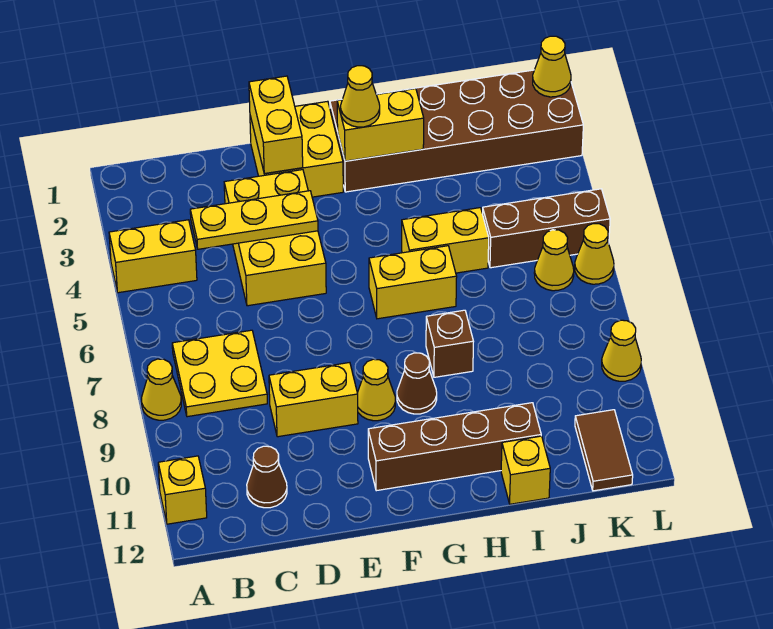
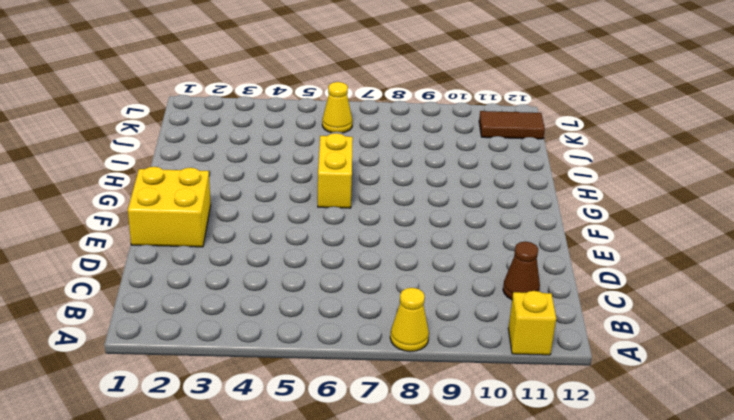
none -> yellow 1x2 brick [109,220,197,293]
none -> yellow 2x2 plate [172,330,267,417]
none -> yellow 2x3 brick [224,170,326,306]

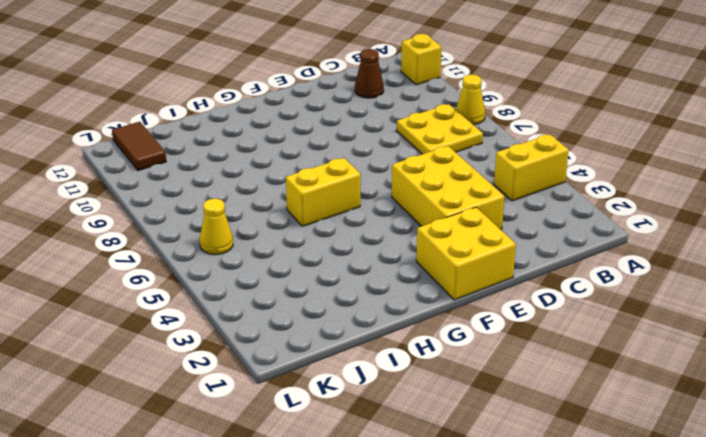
none -> yellow 1x2 brick [269,363,358,437]
none -> yellow 1x1 cone [357,359,395,421]
none -> brown 1x4 brick [368,403,541,491]

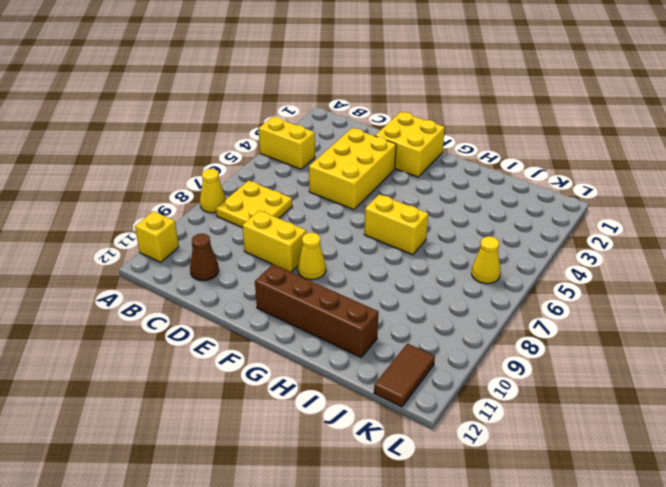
none -> brown 2x6 brick [330,70,583,192]
none -> brown 1x1 cone [397,353,437,414]
none -> yellow 1x2 brick [402,208,489,273]

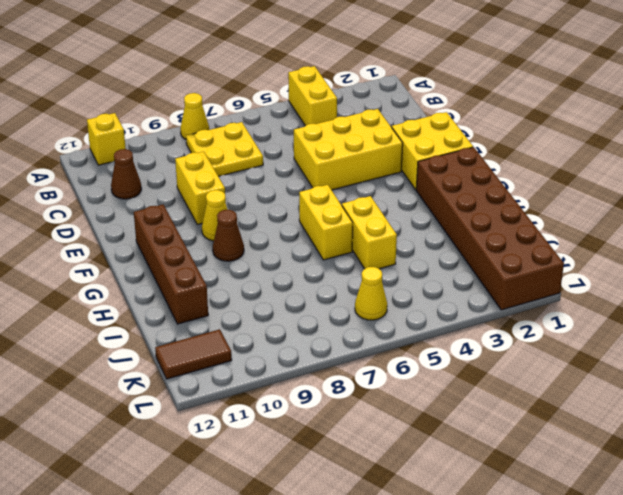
none -> brown 1x1 brick [426,310,474,377]
none -> yellow 1x1 brick [501,436,550,504]
none -> brown 1x3 brick [482,189,610,268]

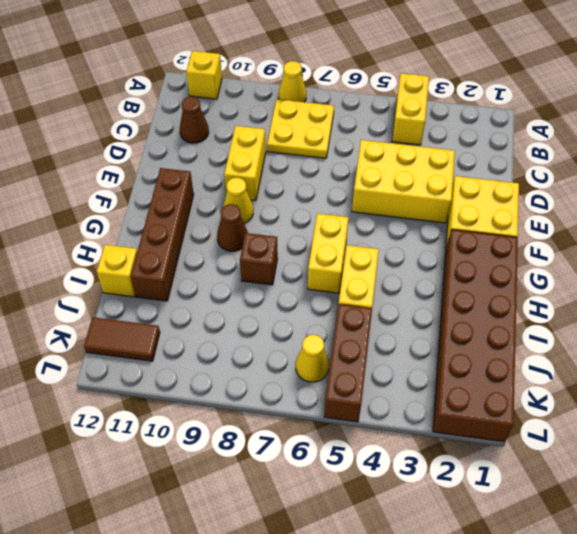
none -> yellow 1x1 cone [575,224,614,284]
none -> yellow 1x1 cone [602,320,641,381]
none -> yellow 1x3 plate [190,191,318,249]

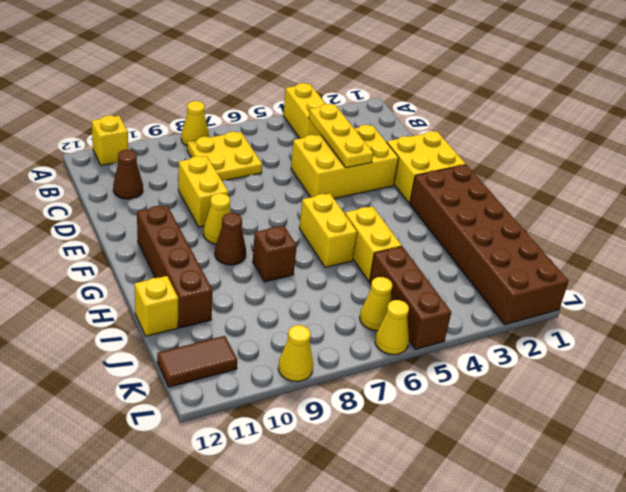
none -> yellow 1x2 brick [249,76,303,174]
none -> yellow 1x2 brick [337,89,424,161]
none -> yellow 1x1 cone [533,36,571,97]

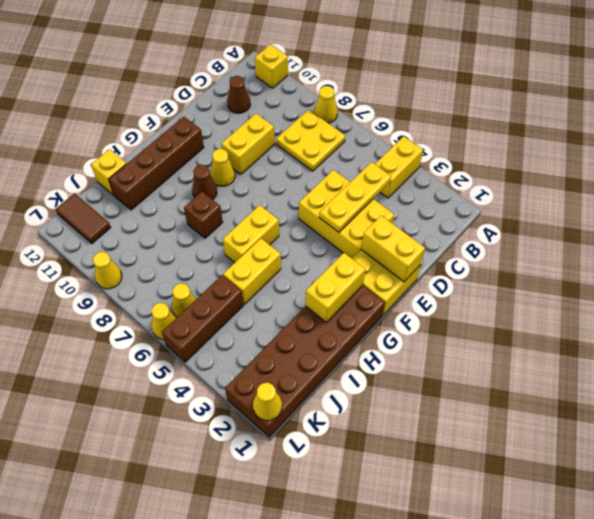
none -> yellow 1x1 cone [341,66,380,127]

